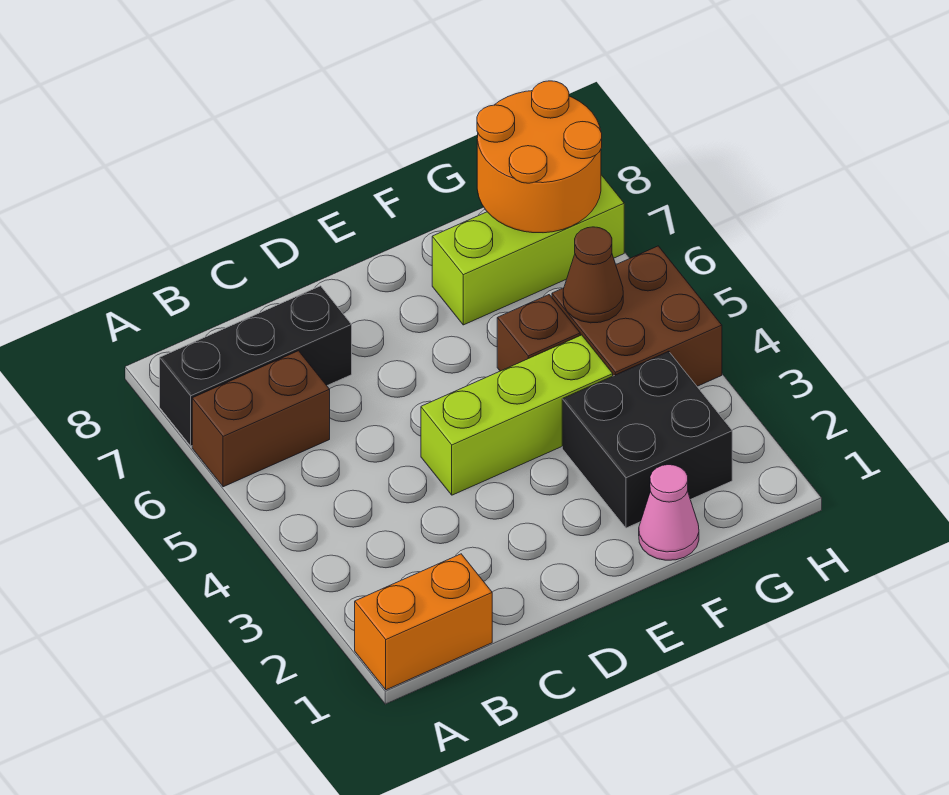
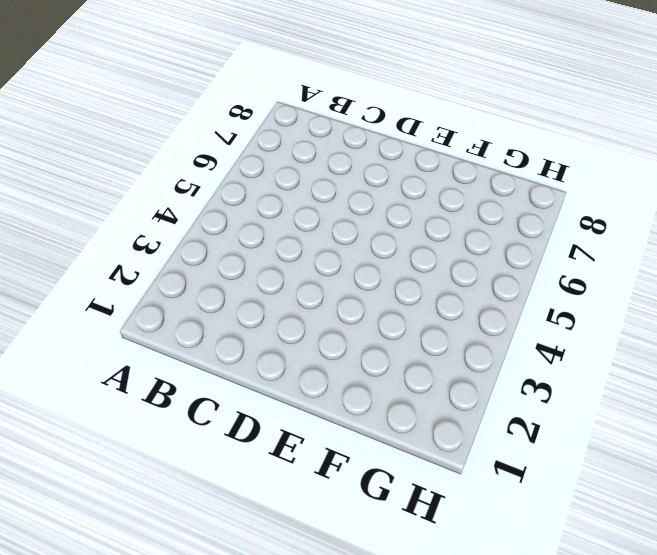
none -> orange 1x2 brick [355,554,492,690]
none -> brown 1x2 brick [192,351,330,487]

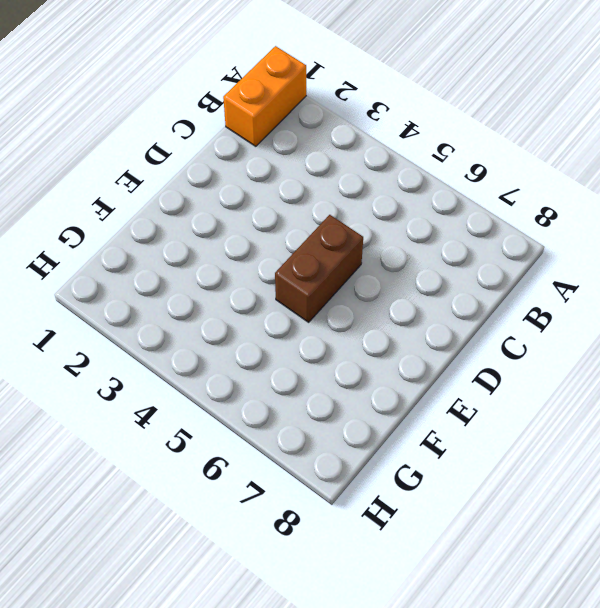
brown 1x2 brick [275,215,363,322] -> brown 1x2 brick moved to [192,351,330,487]
none -> black 1x3 brick [160,286,352,446]
none -> lime 1x3 brick [421,335,613,495]

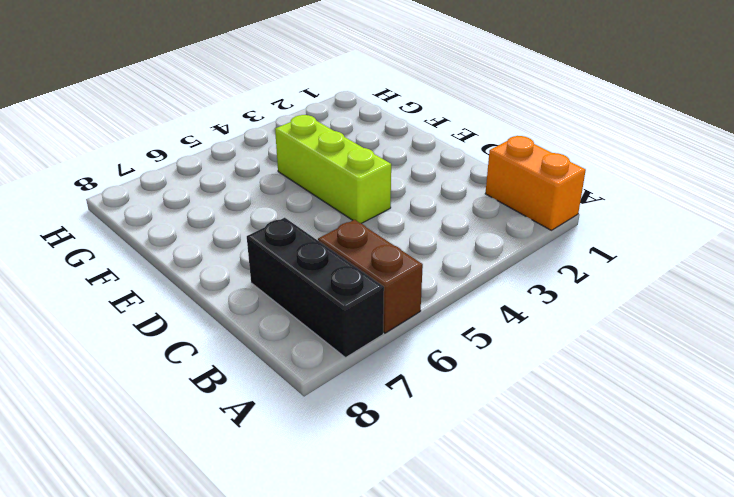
none -> pink 1x1 cone [639,465,699,560]
none -> black 2x2 brick [562,352,732,528]

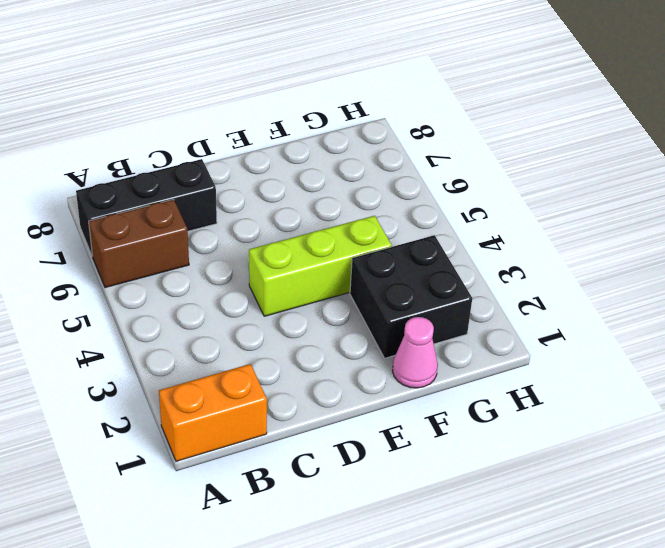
none -> brown 1x1 brick [497,295,580,371]
none -> lime 1x3 brick [432,175,624,325]

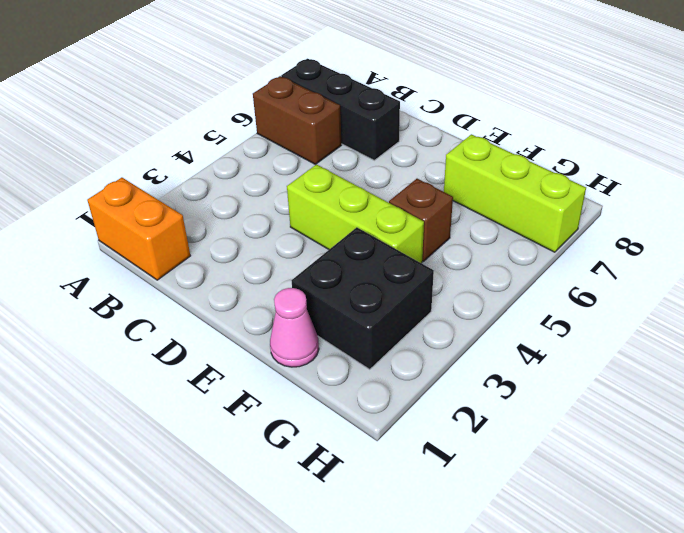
none -> brown 2x2 brick [552,246,722,386]
none -> brown 1x1 cone [563,227,623,323]

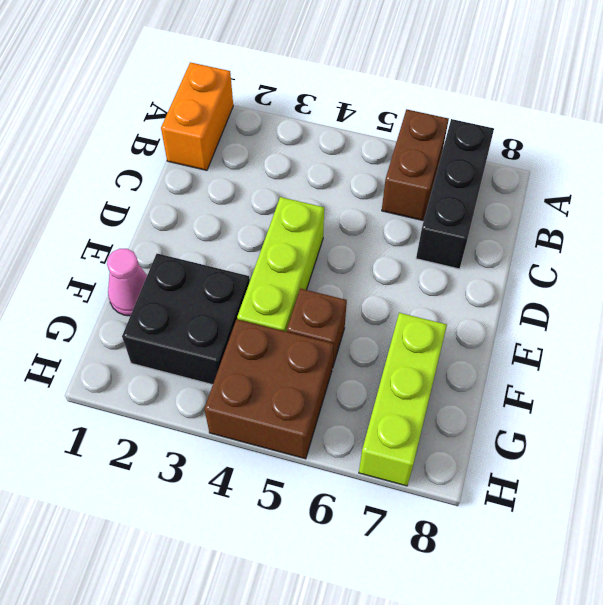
none -> brown 1x1 cone [563,227,623,323]
none -> orange 2x2 round brick [477,81,602,233]

